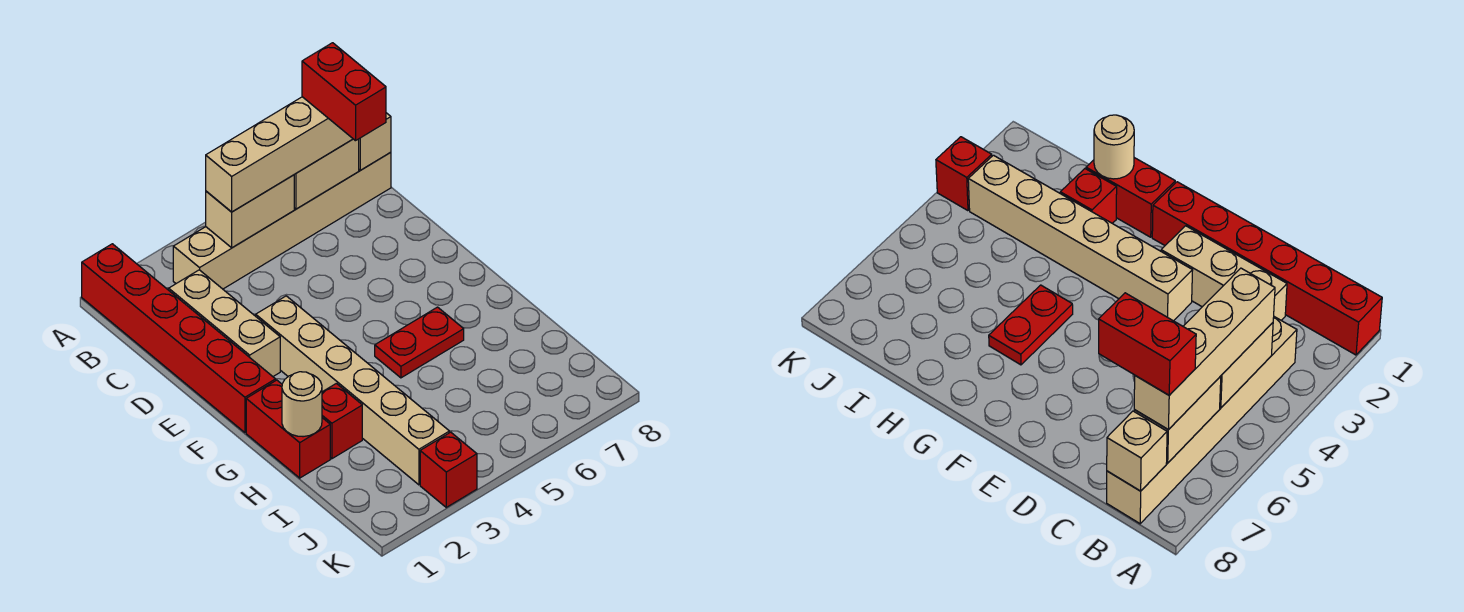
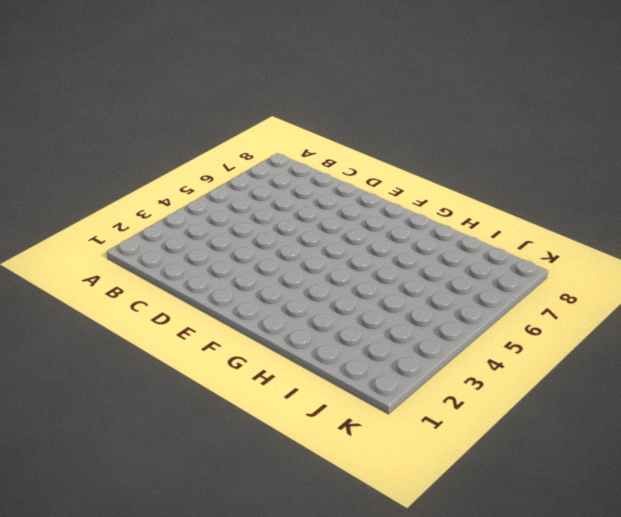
none -> red 1x6 brick [82,244,276,433]
none -> tan 1x6 brick [173,152,391,289]
none -> tan 1x3 brick [169,270,280,376]

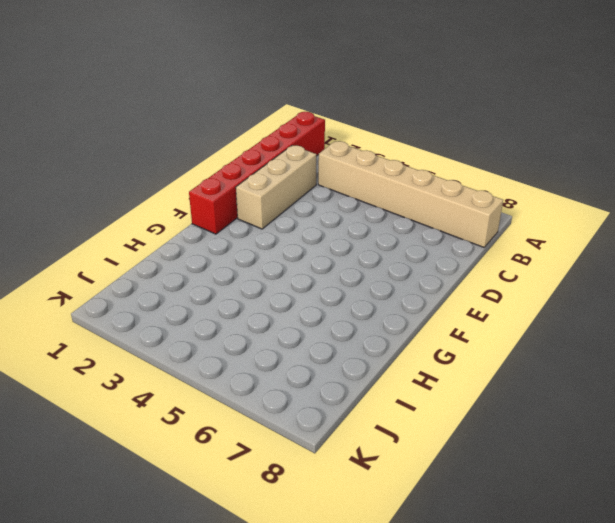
none -> tan 1x6 brick [256,296,449,485]
none -> red 1x2 brick [246,380,330,478]
none -> red 1x2 plate [375,307,464,378]

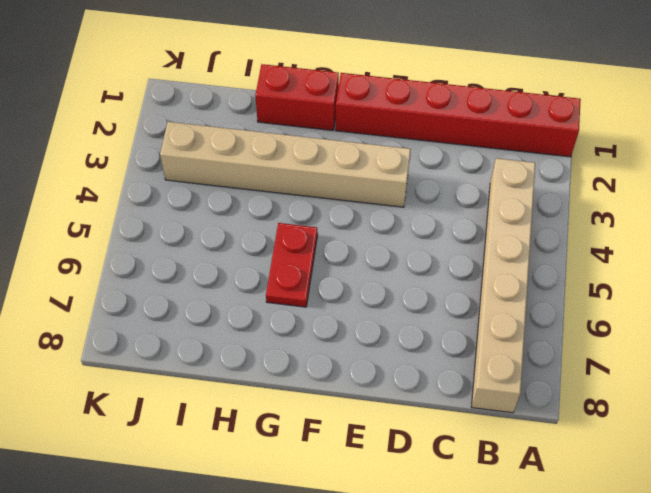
none -> tan 1x3 brick [169,270,280,376]
none -> red 1x1 brick [322,383,362,459]
none -> red 1x1 brick [420,432,477,507]

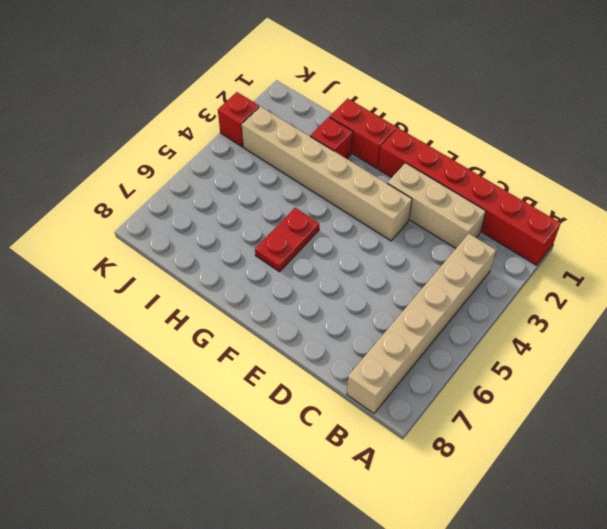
none -> tan 1x2 brick [206,175,294,248]
none -> tan 1x2 brick [294,139,359,209]
none -> tan 1x1 brick [359,113,391,170]

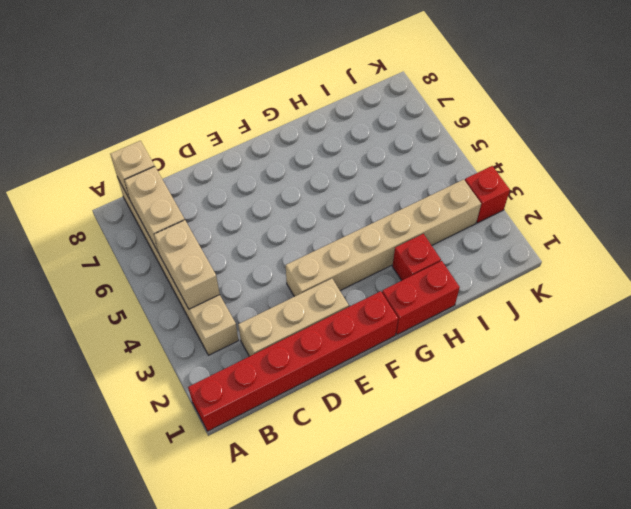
none -> red 1x2 plate [375,307,464,378]
none -> tan 1x1 round brick [282,372,322,437]
none -> tan 1x4 brick [206,97,353,212]

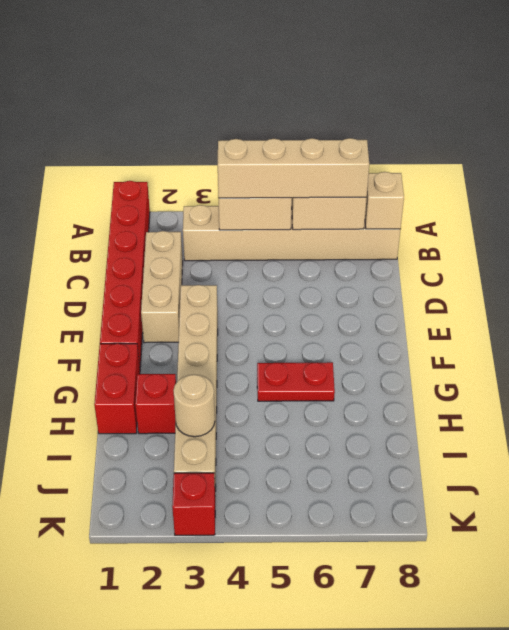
tan 1x1 round brick [173,375,215,437] -> tan 1x1 round brick moved to [282,372,322,437]
none -> red 1x2 brick [302,43,386,141]

